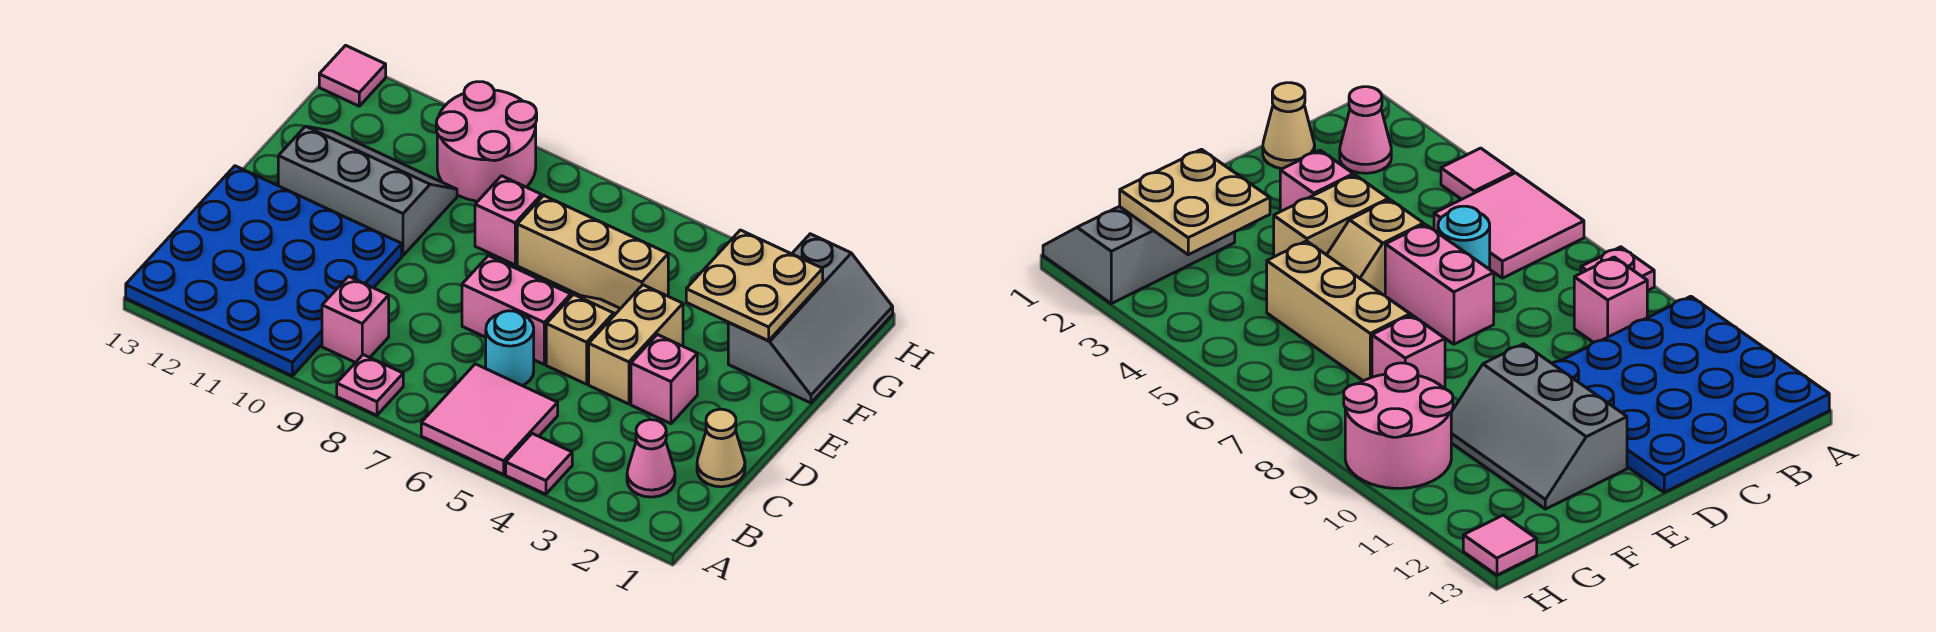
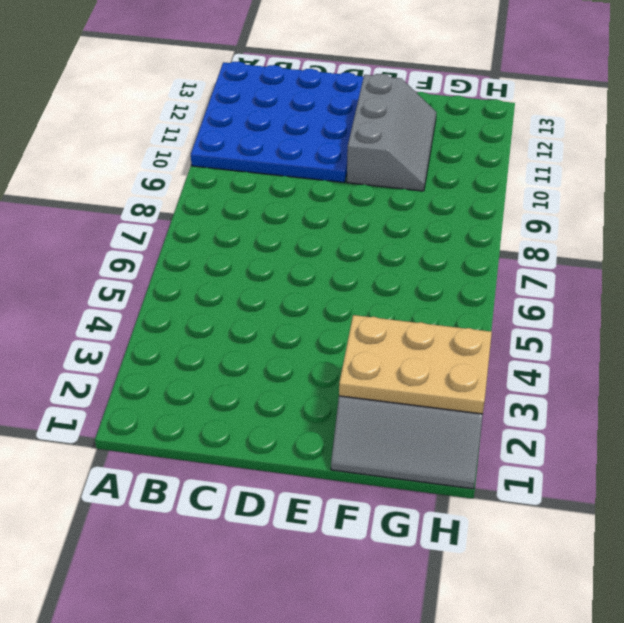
tan 2x3 plate [339,315,492,414] -> tan 2x2 plate [686,230,823,341]
none -> pink 1x1 tile [506,434,572,494]
none -> pink 2x2 tile [421,364,558,475]
none -> pink 1x1 plate [337,355,403,415]

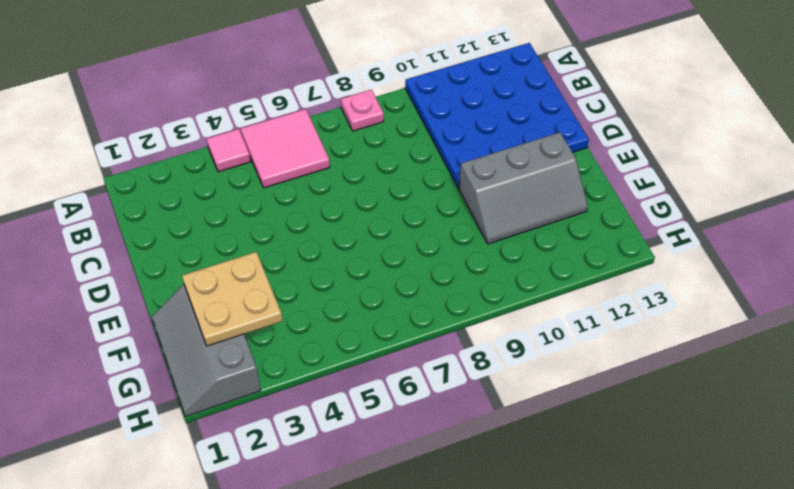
none -> pink 1x1 cone [627,420,675,497]
none -> pink 1x1 brick [322,276,389,363]
none -> tan 1x1 cone [697,409,745,487]

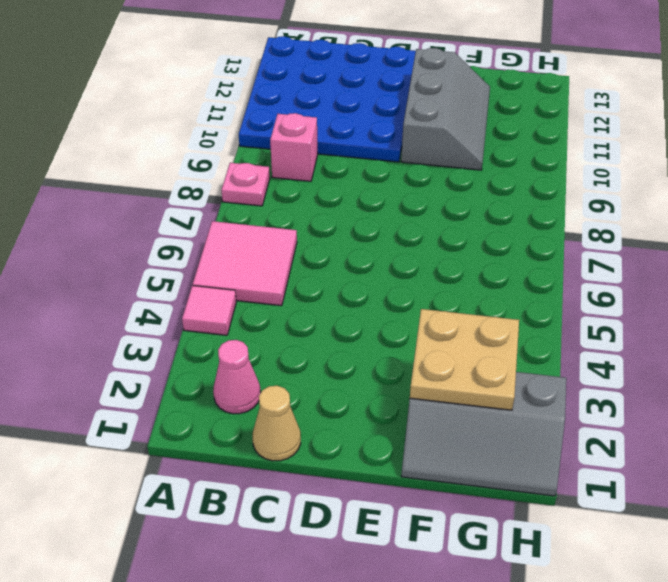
none -> cyan 1x1 round brick [486,311,534,385]
none -> pink 1x1 brick [631,334,697,424]
none -> tan 1x2 brick [589,285,683,404]

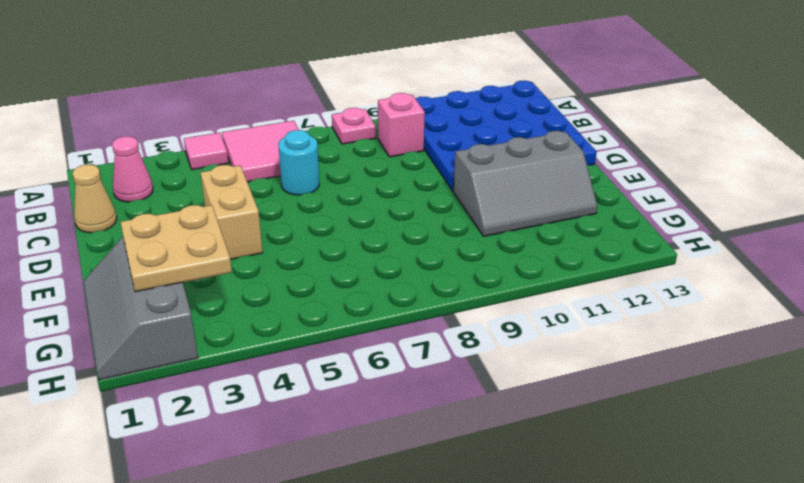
none -> pink 1x1 brick [631,334,697,424]
none -> tan 1x2 slope [546,294,620,384]
none -> pink 1x2 brick [462,256,571,364]

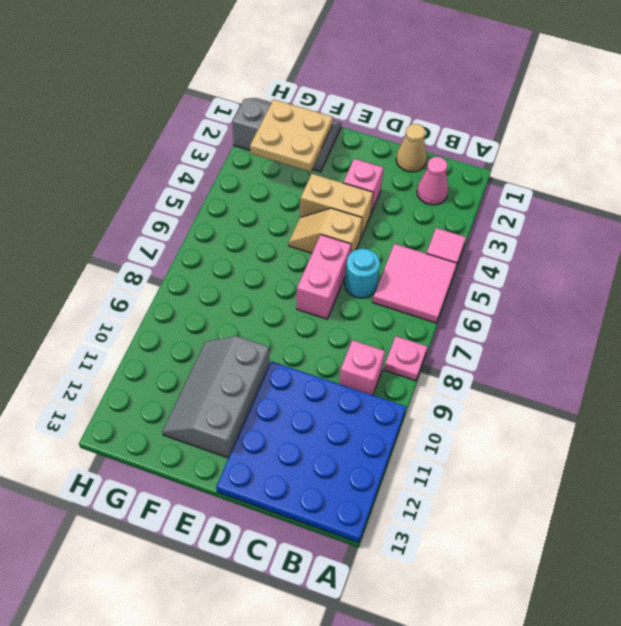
none -> tan 1x3 brick [517,196,668,309]
none -> pink 1x1 brick [475,176,542,265]
none -> pink 2x2 round brick [436,82,537,201]

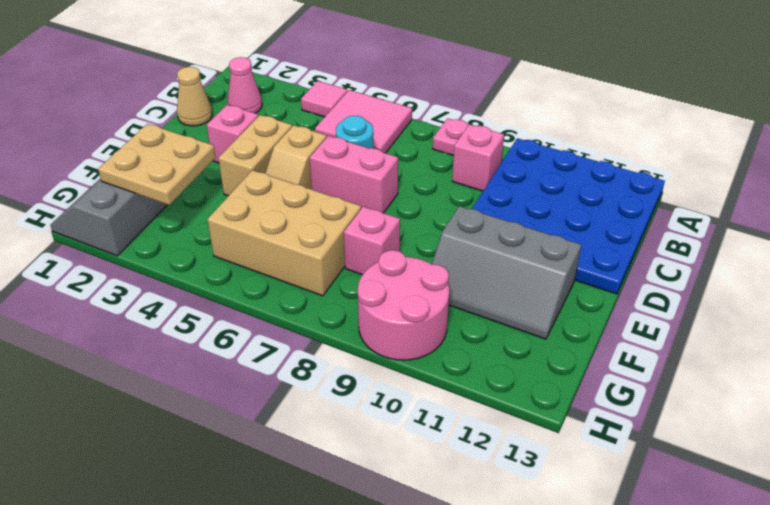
tan 2x3 brick [207,170,361,296] -> tan 1x3 brick [517,196,668,309]
none -> pink 1x1 tile [319,45,386,106]

